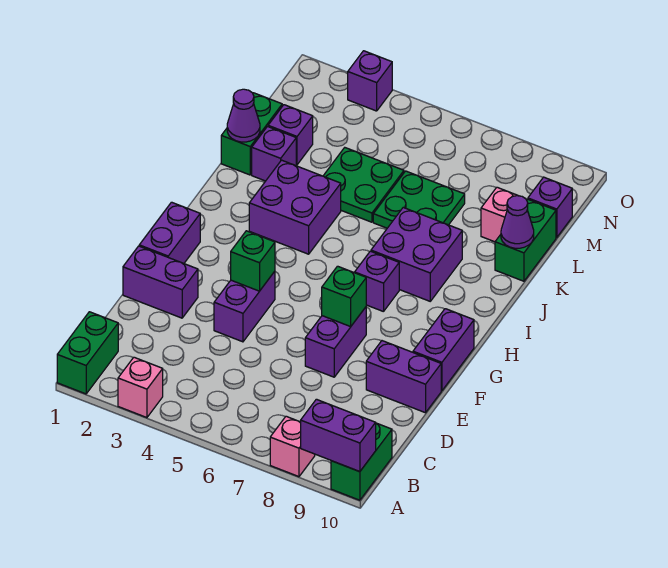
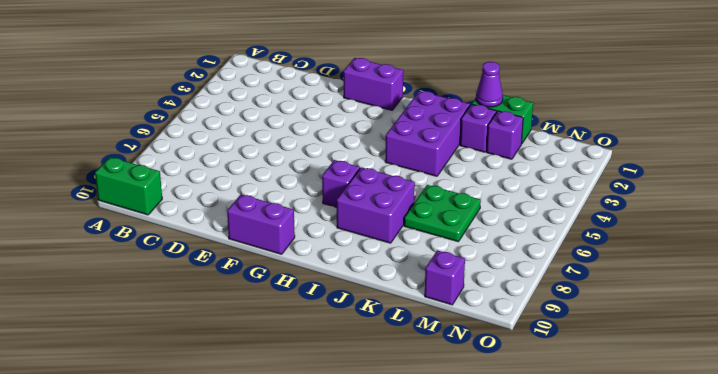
purple 2x3 brick [385,91,470,176] -> purple 2x2 brick [249,160,341,254]
none -> green 1x2 brick [57,312,118,394]
none -> pink 1x1 brick [118,357,163,418]
none -> pink 1x1 brick [270,416,315,477]

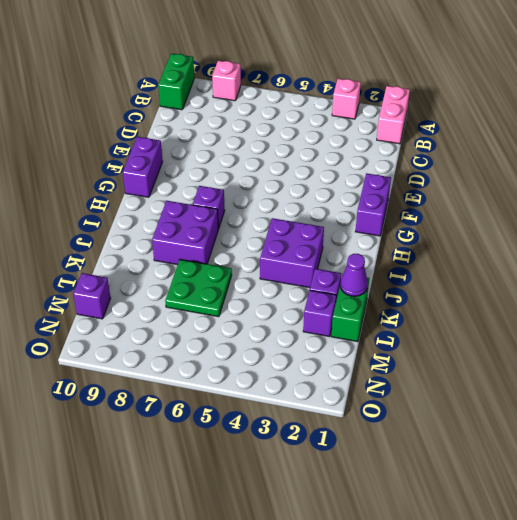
pink 1x2 brick [377,86,410,144] -> green 1x2 brick [57,312,118,394]
none -> purple 1x2 brick [123,246,198,318]
none -> purple 1x2 brick [214,271,275,342]
none -> purple 1x2 brick [305,307,366,377]

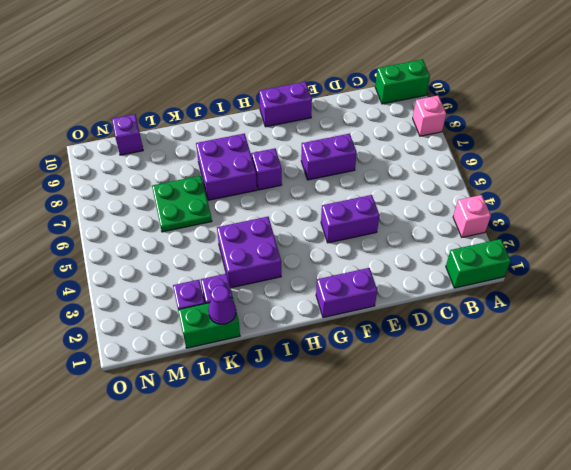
none -> purple 1x2 brick [123,246,198,318]
none -> purple 1x2 brick [366,341,441,413]
none -> green 2x2 plate [324,148,404,222]

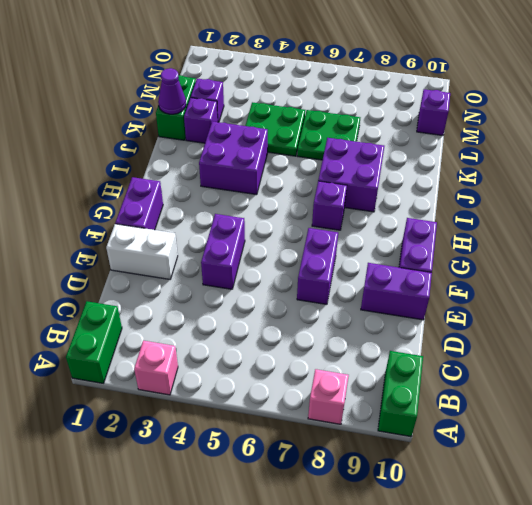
white 1x2 brick [106,224,178,279] -> purple 1x2 brick [123,246,198,318]
none -> green 1x2 brick [495,199,556,281]
none -> pink 1x1 brick [481,187,518,242]
none -> purple 1x1 brick [348,51,392,111]

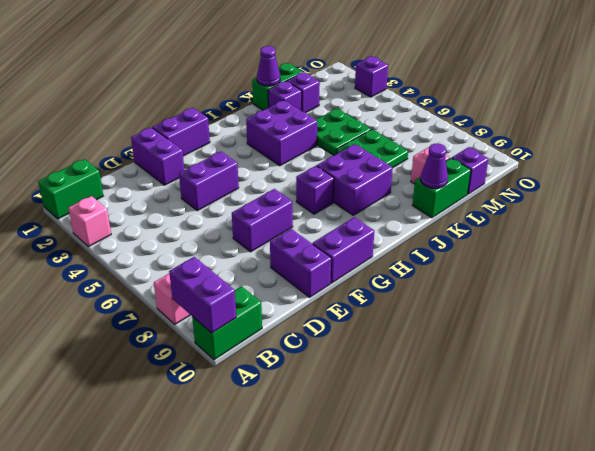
none -> green 1x1 brick [231,231,275,291]
none -> green 1x1 brick [322,266,366,327]

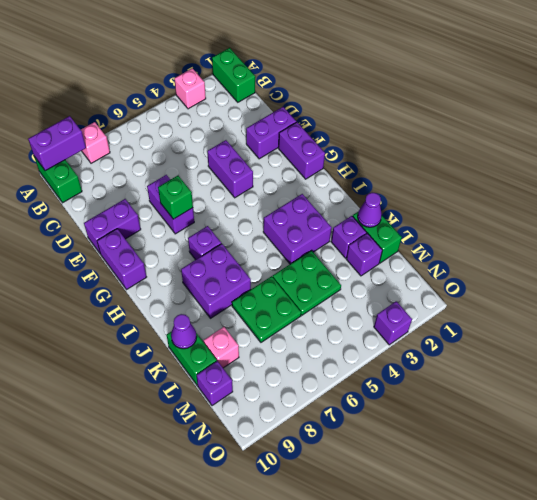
none -> green 1x1 brick [231,231,275,291]

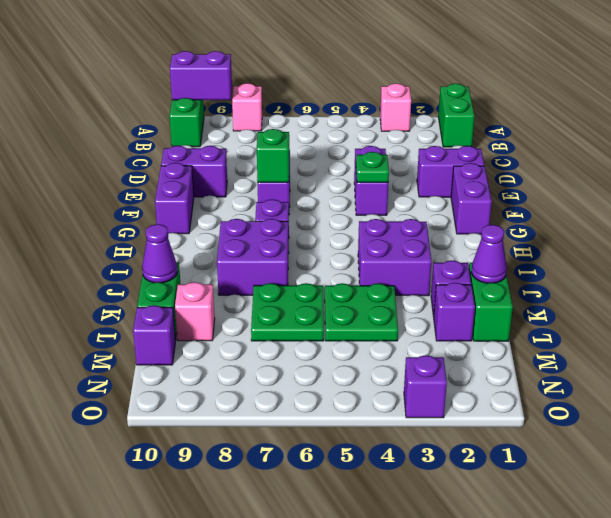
green 1x1 plate [356,152,389,182] -> green 1x1 brick [231,231,275,291]

